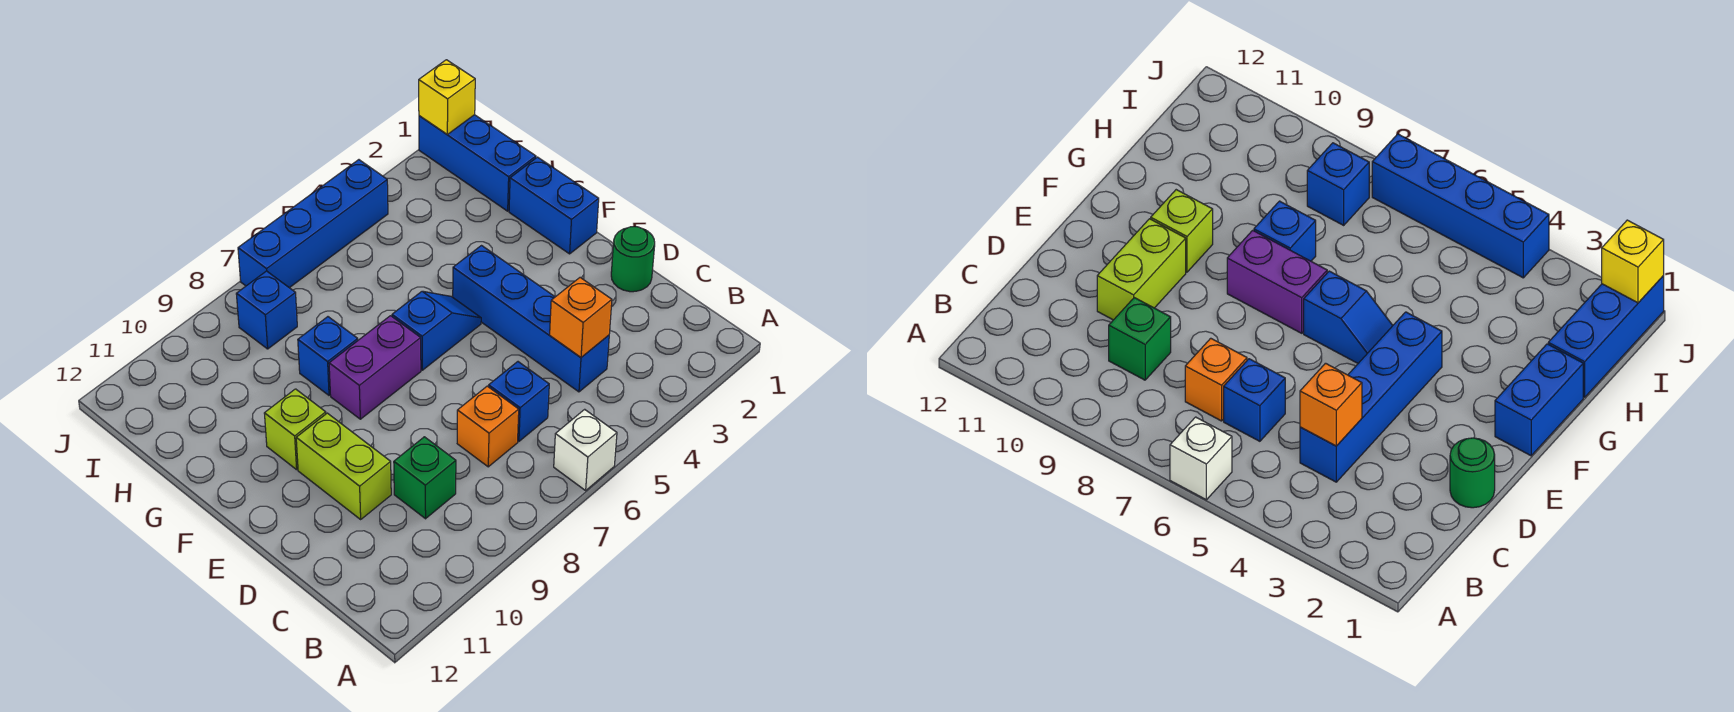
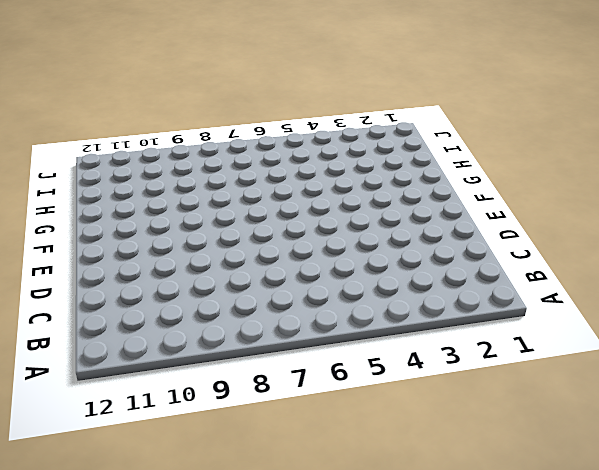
none -> white 1x1 brick [554,409,617,490]
none -> blue 1x4 brick [453,246,609,392]
none -> blue 1x1 brick [489,362,549,441]

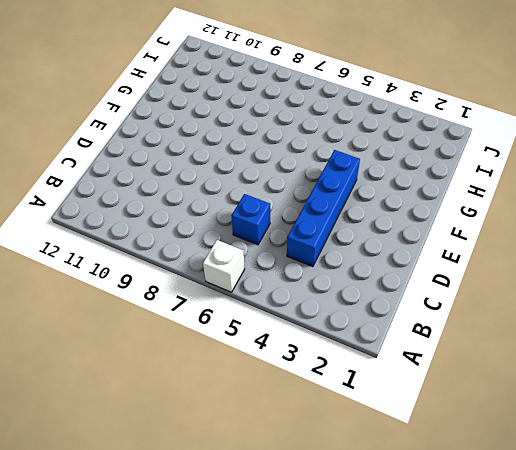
none -> orange 1x1 brick [457,386,519,467]
none -> green 1x1 brick [394,437,456,519]
none -> green 1x1 round brick [611,227,655,292]

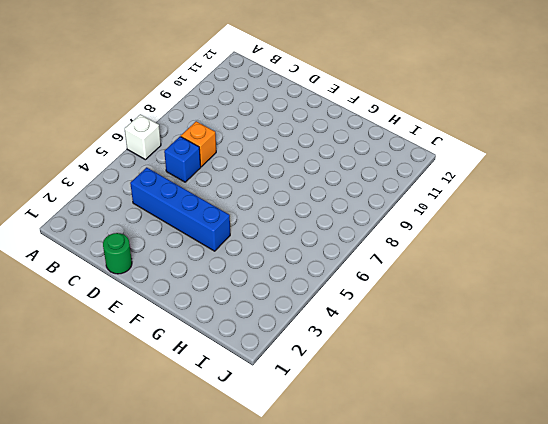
none -> green 1x1 brick [394,437,456,519]
none -> lime 1x2 brick [296,413,391,519]
none -> blue 1x2 brick [509,157,599,254]

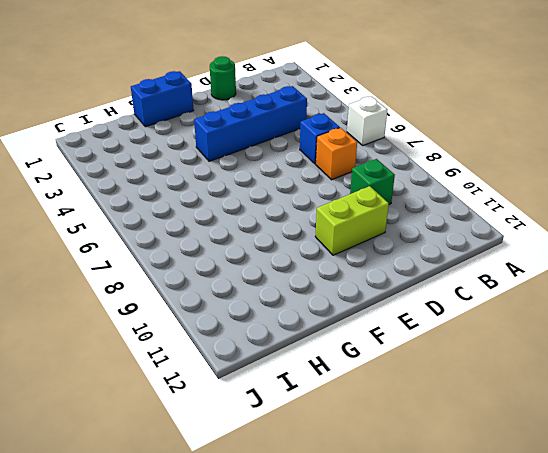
none -> blue 1x2 slope [392,291,481,370]
none -> purple 1x2 brick [329,316,421,419]
none -> lime 1x1 brick [264,389,326,470]

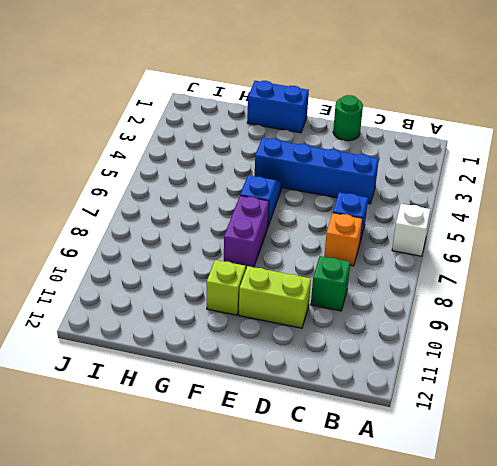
none -> blue 1x1 brick [298,317,358,395]
none -> blue 1x3 brick [419,115,536,211]
none -> blue 1x1 brick [236,271,297,349]

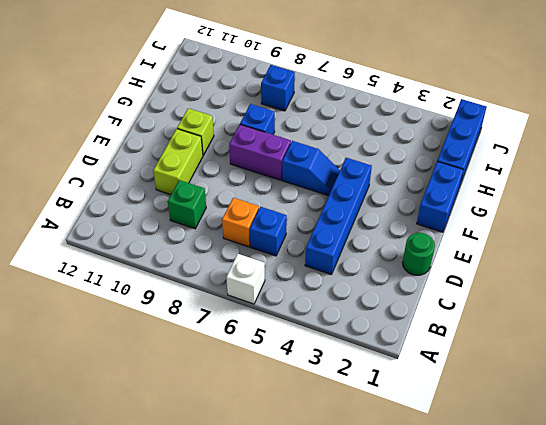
none -> blue 1x4 brick [238,160,388,288]
none -> orange 1x1 brick [550,278,612,357]
none -> yellow 1x1 brick [419,60,475,134]

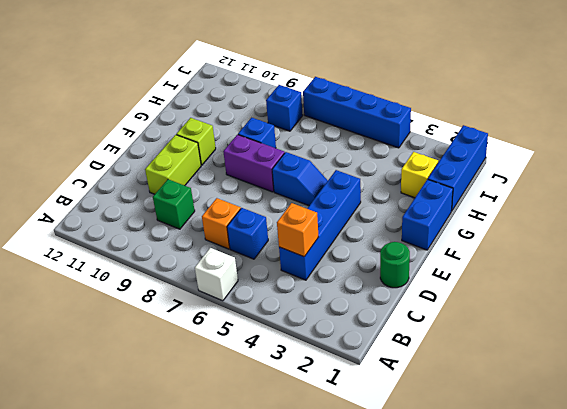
yellow 1x1 brick [401,152,438,198] -> yellow 1x1 brick moved to [419,60,475,134]

